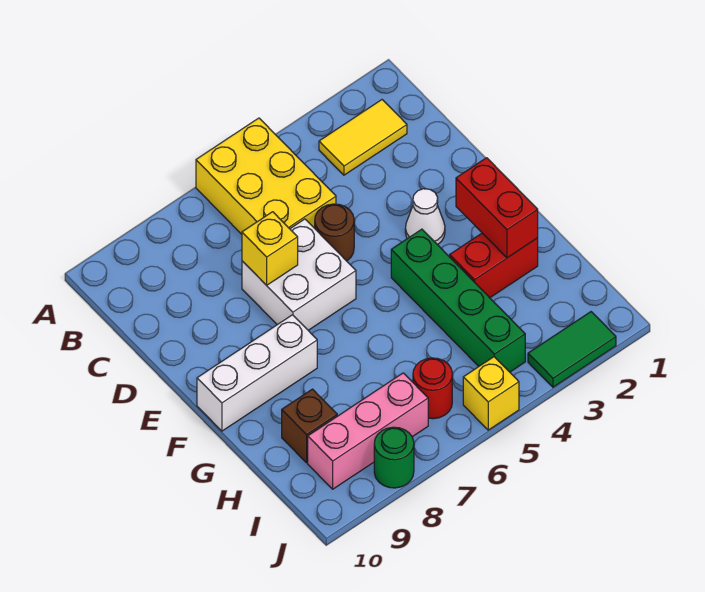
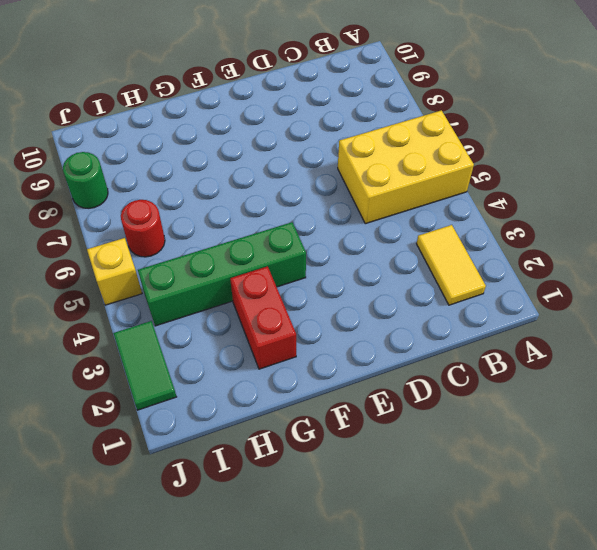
none -> brown 1x1 round brick [315,204,354,261]
none -> white 2x2 brick [242,219,356,330]
none -> white 1x1 cone [405,189,445,245]

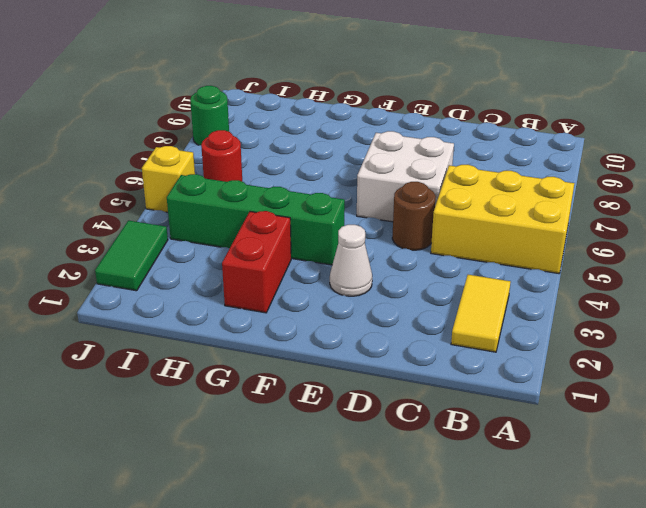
none -> white 1x3 brick [197,315,317,431]
none -> brown 1x1 brick [282,389,337,463]
none -> pink 1x3 brick [308,373,428,489]

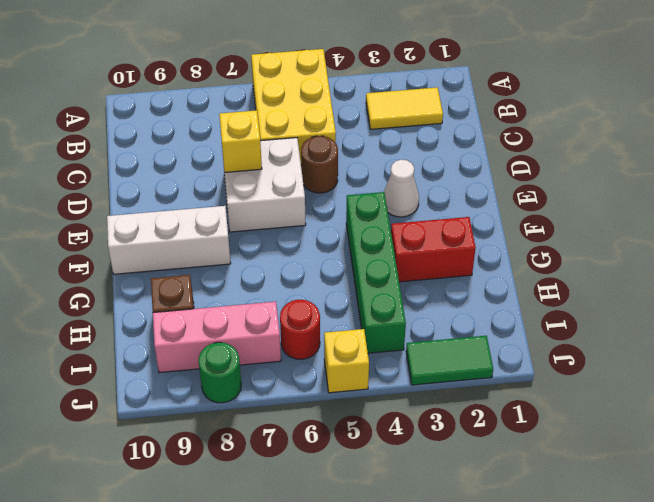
none -> red 1x2 brick [456,158,538,258]

